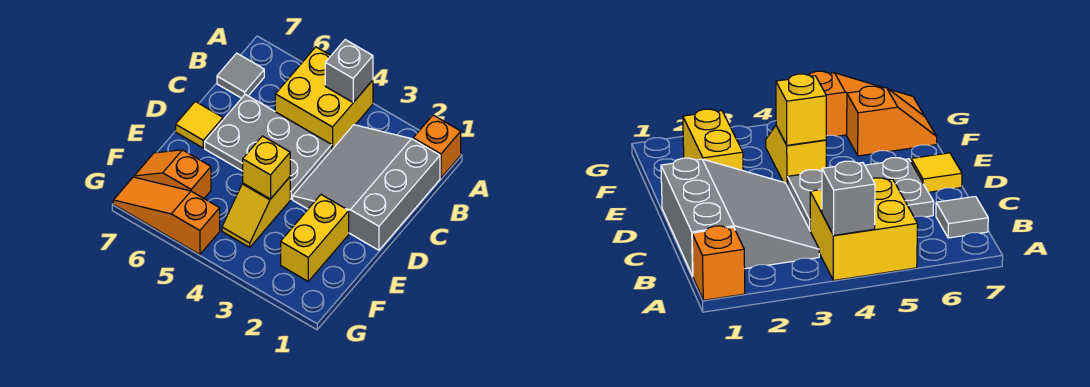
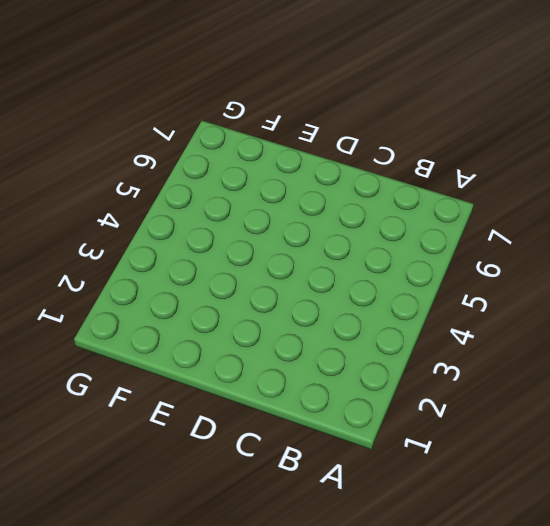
none -> orange 1x1 brick [413,115,461,178]
none -> yellow 2x2 brick [275,47,373,149]
none -> grey 3x3 slope [293,125,440,250]

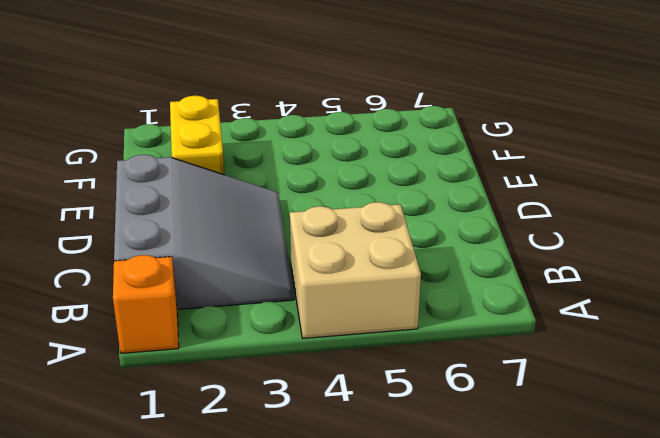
tan 2x2 brick [290,202,421,338] -> yellow 2x2 brick [275,47,373,149]
none -> grey 1x1 tile [217,53,264,98]
none -> grey 2x3 plate [205,94,332,199]
none -> yellow 1x1 tile [176,101,223,148]

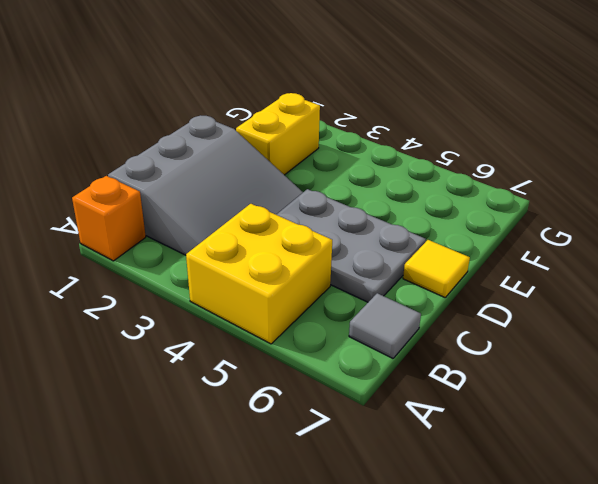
none -> yellow 1x2 slope [222,177,290,247]
none -> orange 1x2 slope [134,150,211,198]
none -> orange 1x3 slope [113,177,220,255]

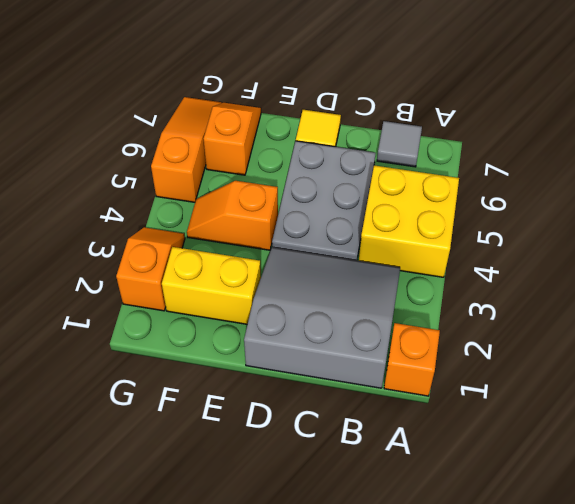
orange 1x2 slope [187,181,278,250] -> yellow 1x2 slope [222,177,290,247]
orange 1x2 slope [116,227,185,311] -> none
none -> grey 1x1 brick [325,40,373,102]
none -> yellow 1x1 brick [243,136,290,199]

